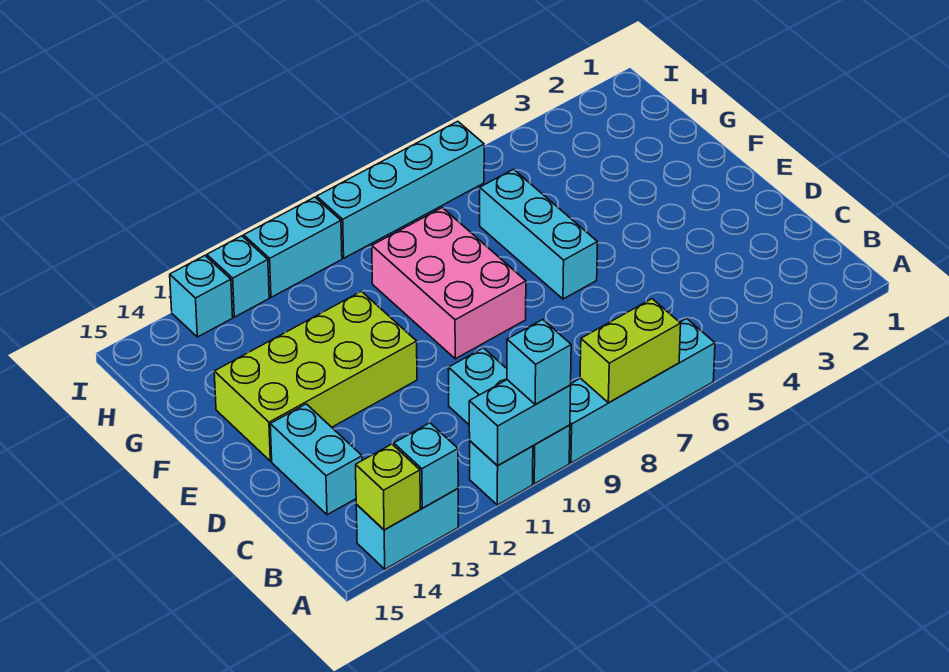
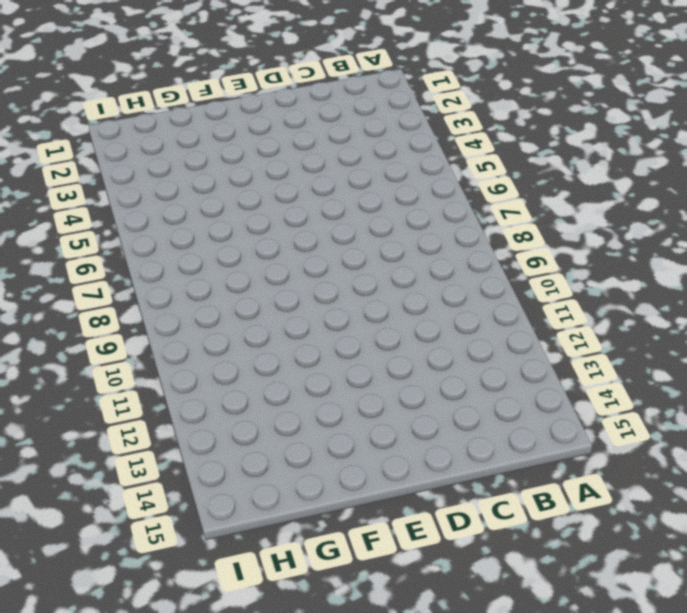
none -> cyan 1x4 brick [569,318,715,463]
none -> cyan 1x3 brick [448,348,570,484]
none -> cyan 1x1 brick [470,441,533,505]

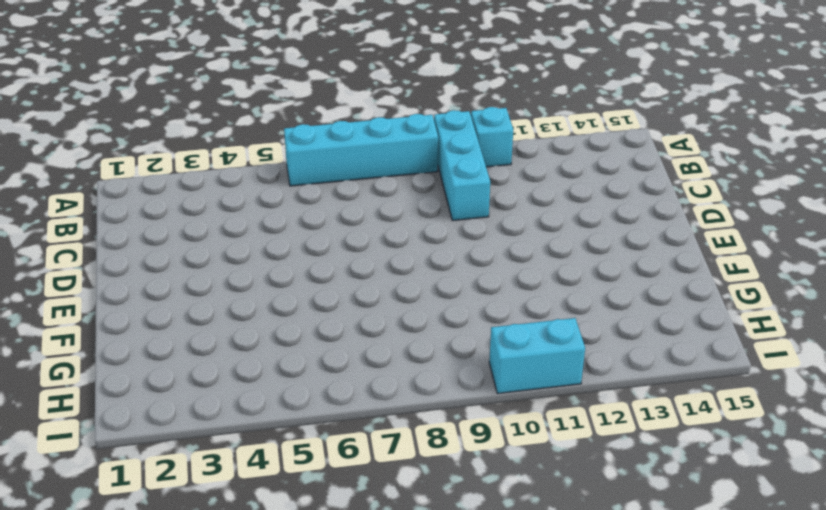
none -> cyan 1x2 brick [356,488,458,569]
none -> cyan 1x2 brick [270,404,362,515]
none -> cyan 1x3 brick [480,169,598,299]

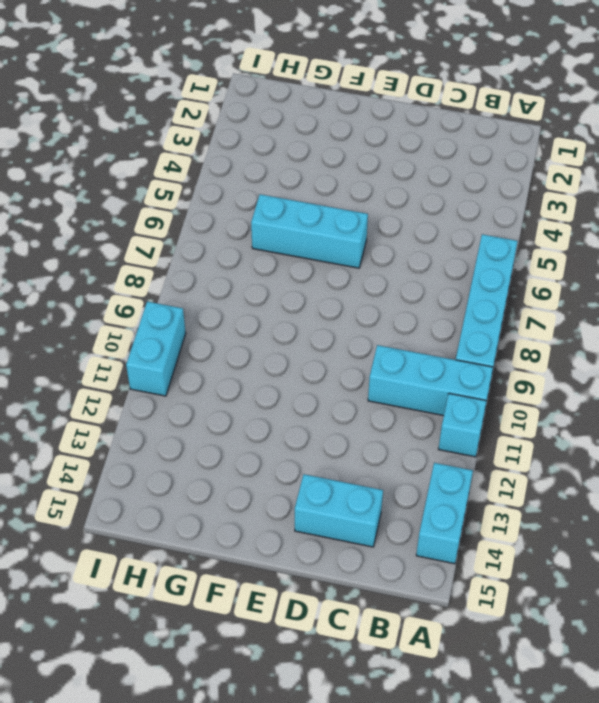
none -> pink 2x3 brick [372,208,526,359]
none -> lime 2x4 brick [214,291,417,461]
none -> cyan 1x4 brick [317,121,484,258]

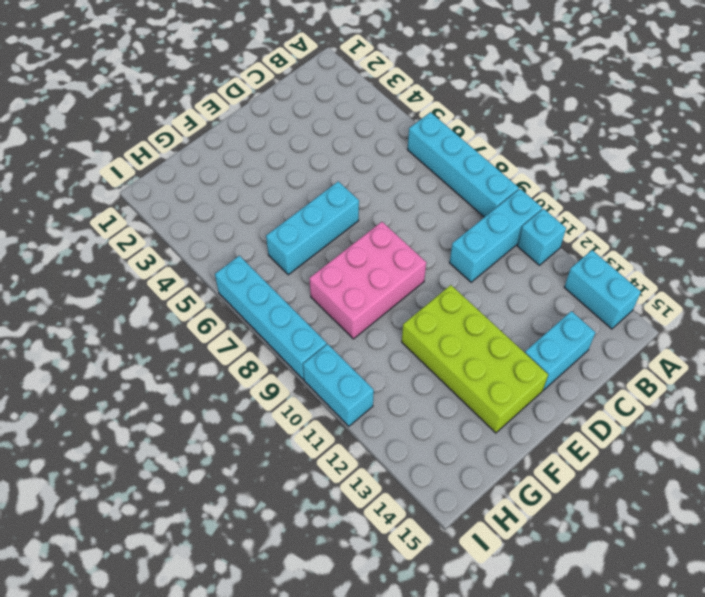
none -> cyan 1x1 brick [207,236,269,317]
none -> cyan 1x1 brick [170,256,233,337]
none -> lime 1x2 brick [580,299,681,403]

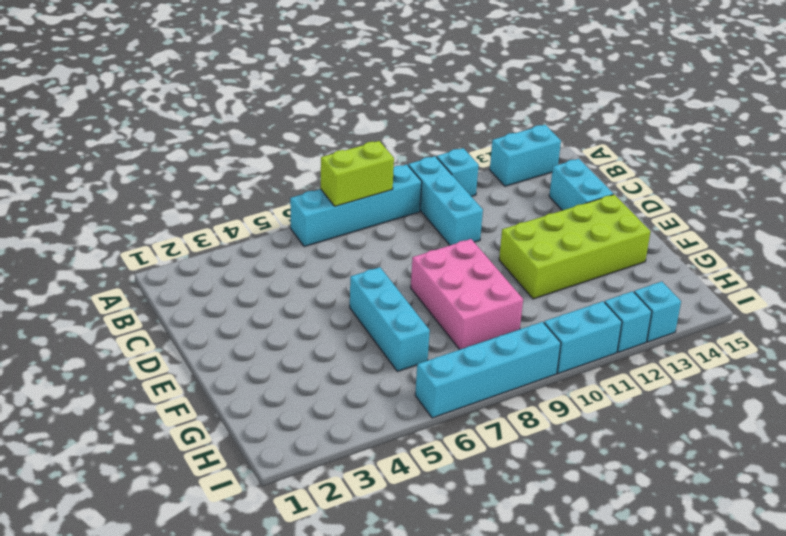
none -> cyan 1x2 brick [469,380,571,465]
none -> cyan 1x1 brick [394,423,458,508]
none -> lime 1x1 brick [356,444,420,530]

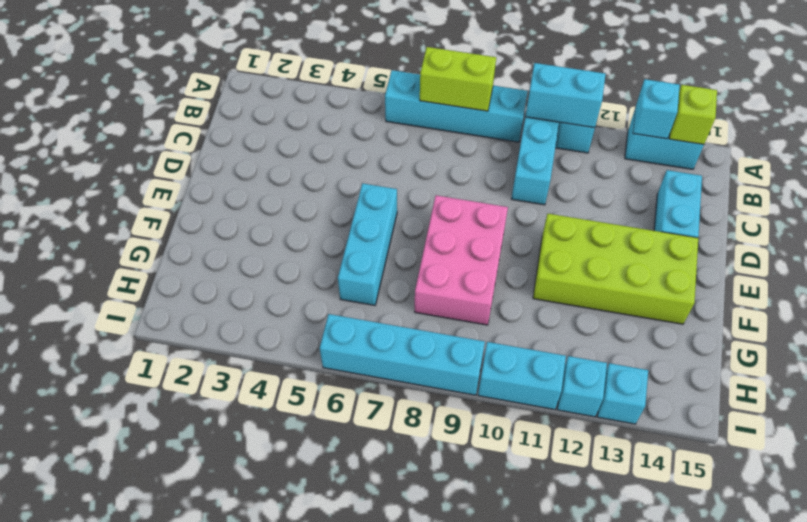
none -> cyan 1x1 brick [507,319,571,404]

